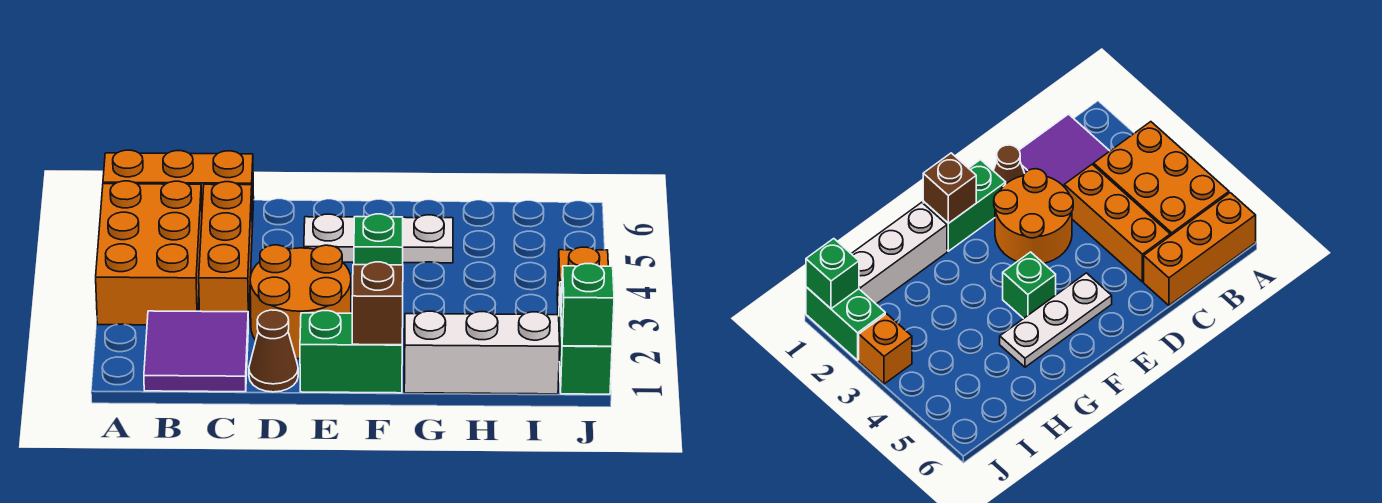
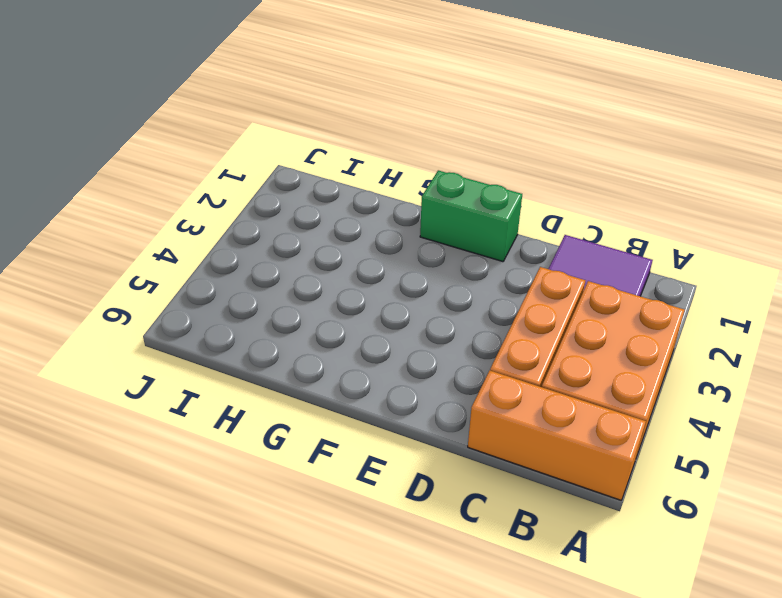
none -> brown 1x1 cone [249,310,298,392]
none -> orange 2x2 round brick [250,245,351,359]
none -> white 1x3 plate [304,214,453,263]

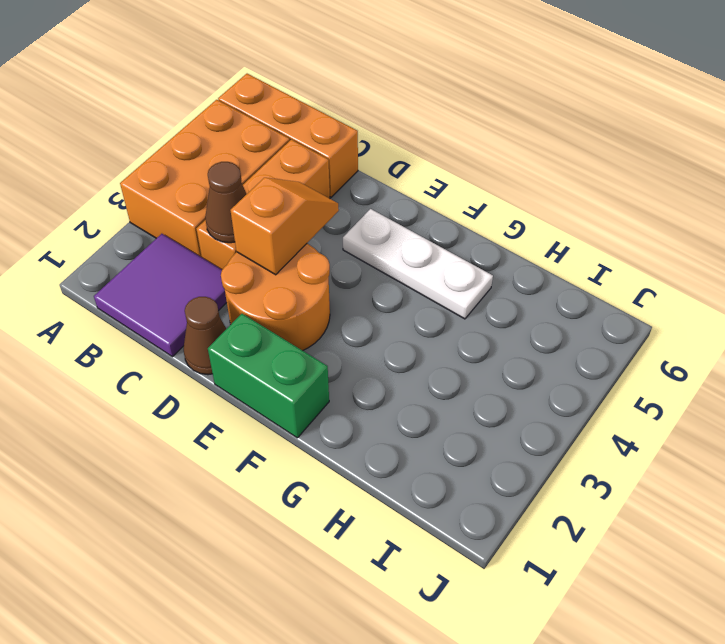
brown 1x1 cone [205,162,246,243] -> none
orange 1x2 slope [230,178,339,275] -> none
none -> green 1x1 brick [354,214,403,265]
none -> white 1x3 brick [404,311,560,394]
none -> green 1x2 brick [559,282,612,394]

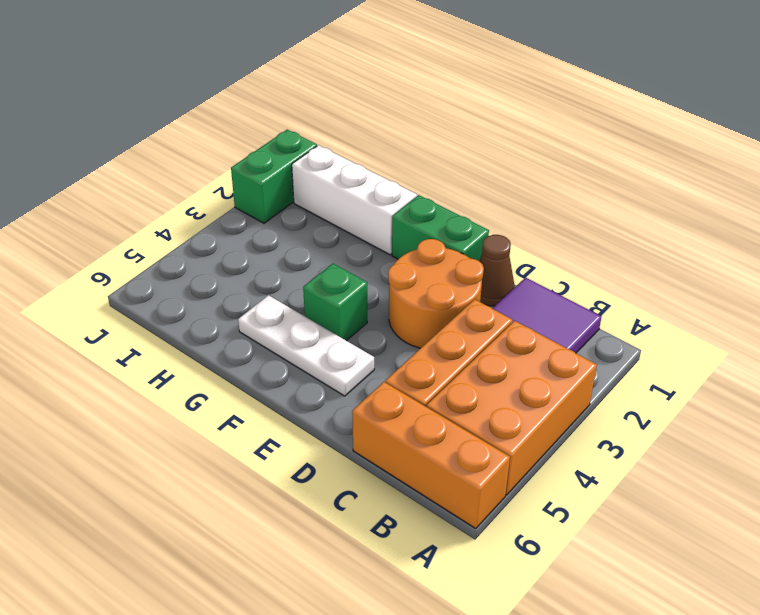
none -> orange 1x1 brick [557,247,608,315]
none -> brown 1x1 brick [352,262,403,345]
none -> green 1x1 brick [561,264,614,346]

